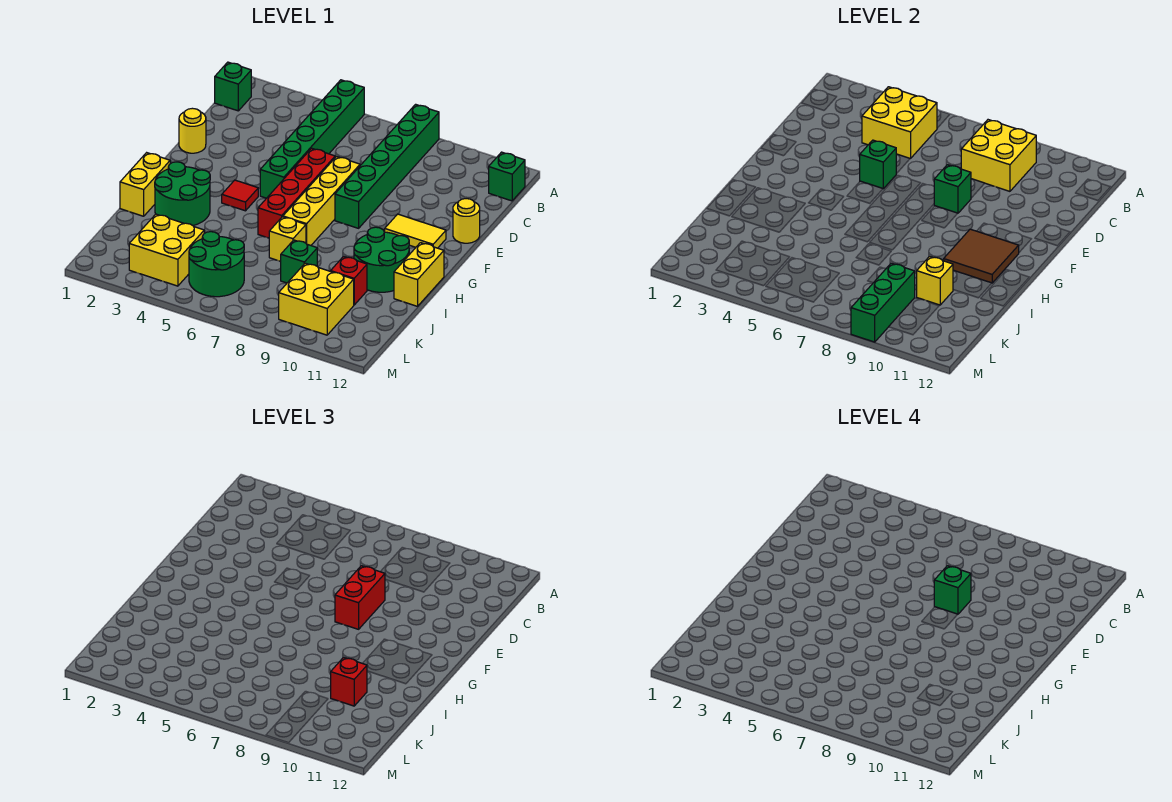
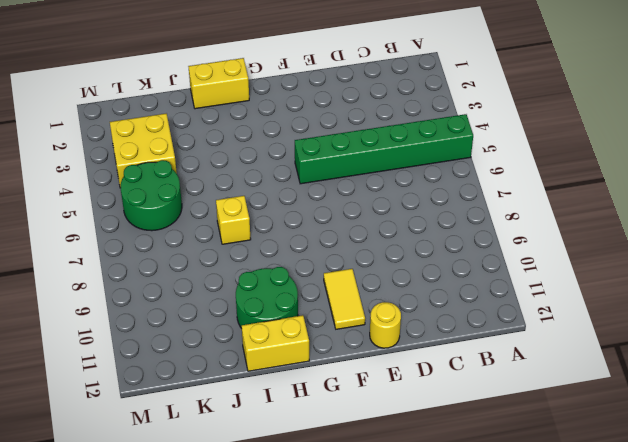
none -> green 1x6 brick [335,104,439,228]
none -> green 1x1 brick [215,62,251,111]
none -> green 1x1 brick [489,152,525,201]
none -> yellow 1x1 round brick [179,108,206,153]

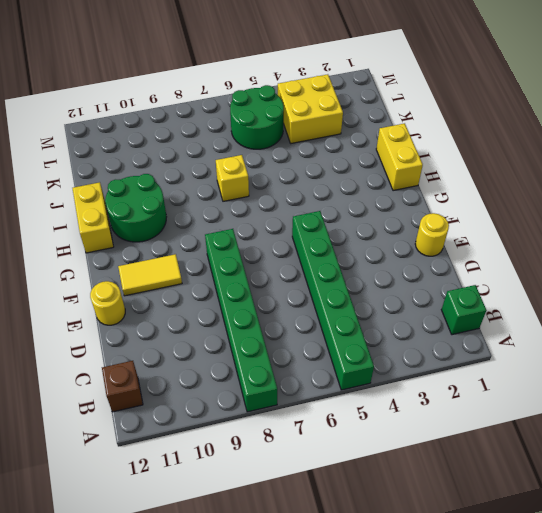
brown 1x1 brick [102,361,143,412] -> green 1x1 brick [489,152,525,201]
none -> red 1x4 brick [258,148,335,238]
none -> yellow 1x4 brick [283,157,360,245]
none -> red 1x1 tile [222,180,258,211]
none -> green 2x2 round brick [155,162,210,225]

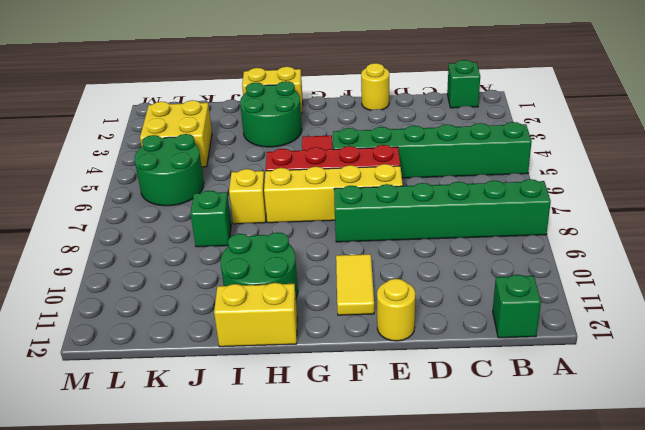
none -> red 1x1 brick [331,256,367,305]
none -> yellow 2x2 brick [279,263,354,335]
none -> yellow 2x2 brick [862,87,937,159]
none -> yellow 2x2 brick [961,120,1036,191]

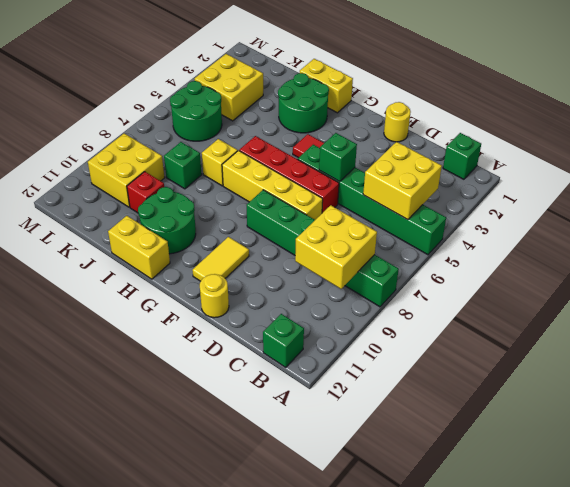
none -> green 1x1 brick [934,165,971,213]
none -> brown 2x2 tile [944,229,1019,283]
none -> yellow 1x1 brick [917,256,953,305]
none -> green 1x3 brick [851,263,915,342]

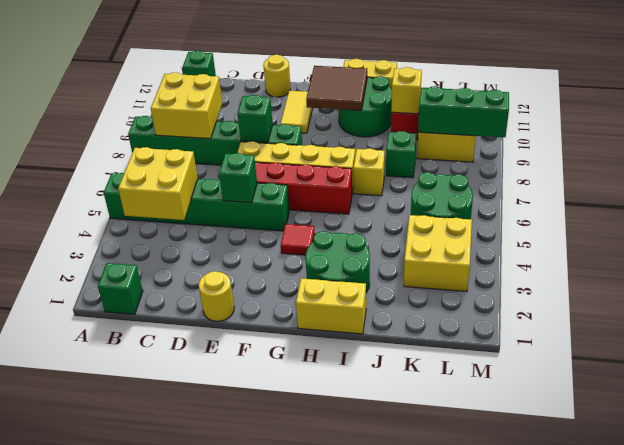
none -> red 1x2 brick [335,566,385,629]
none -> red 1x1 brick [331,657,367,706]
none -> green 1x1 brick [934,566,971,614]

